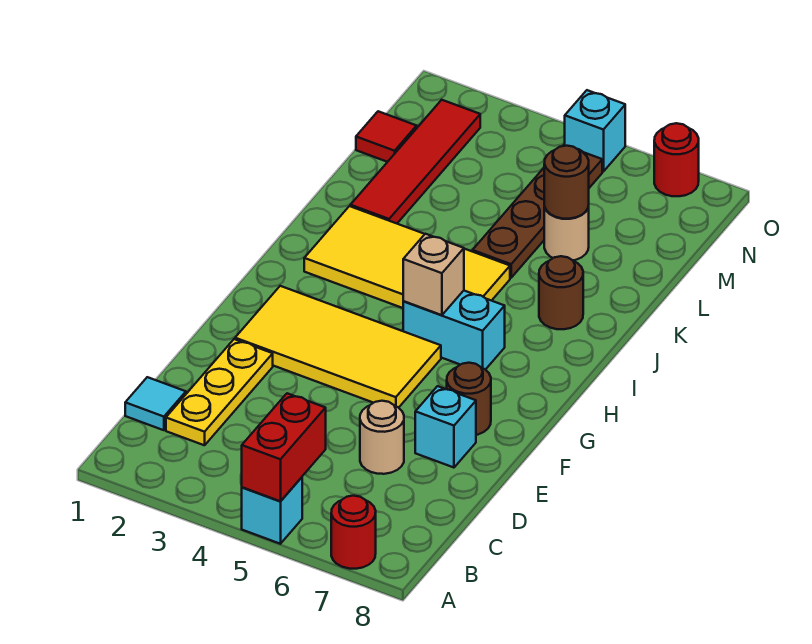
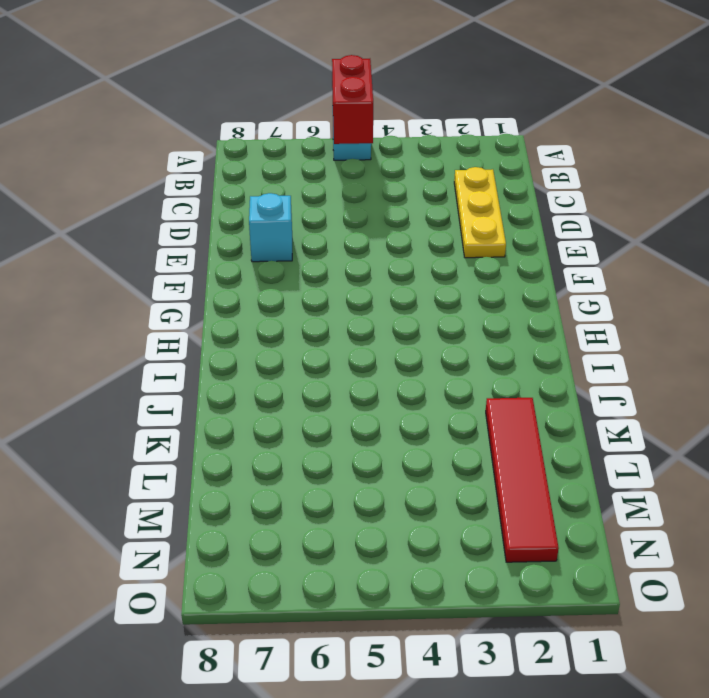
none -> red 1x1 round brick [331,496,376,569]
none -> cyan 1x1 tile [125,377,186,430]
none -> tan 1x1 round brick [360,401,404,474]

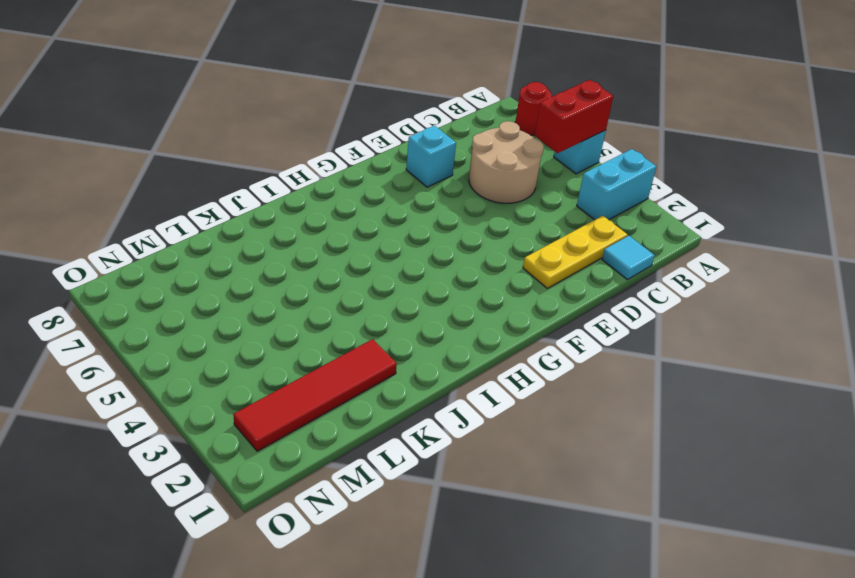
cyan 1x2 brick [577,149,656,220] -> cyan 1x2 brick turned to [403,291,505,370]
tan 2x2 round brick [469,121,544,203] -> tan 1x1 round brick [360,401,404,474]
none -> yellow 2x4 tile [235,286,441,408]
none -> brown 1x1 round brick [447,363,491,435]
none -> yellow 2x4 tile [304,206,510,308]

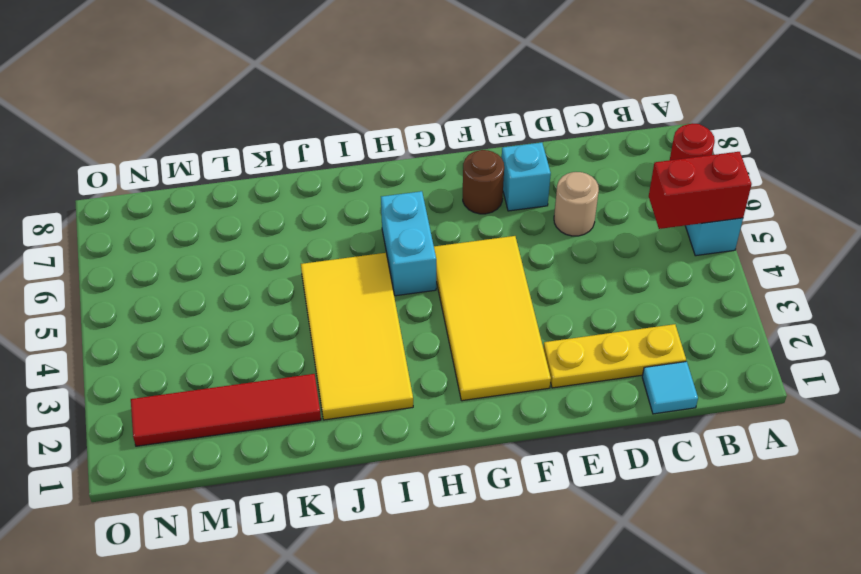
none -> brown 1x1 round brick [539,256,583,329]
none -> brown 1x4 plate [472,145,602,278]
none -> tan 1x1 round brick [544,206,589,260]

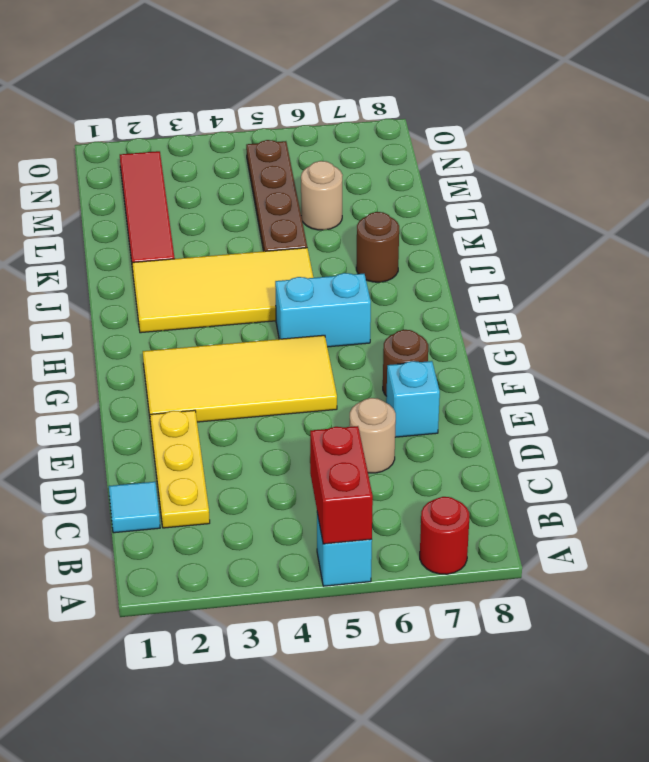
none -> red 1x1 tile [356,111,417,162]
none -> cyan 1x1 brick [565,90,625,172]
none -> red 1x1 round brick [654,123,699,196]

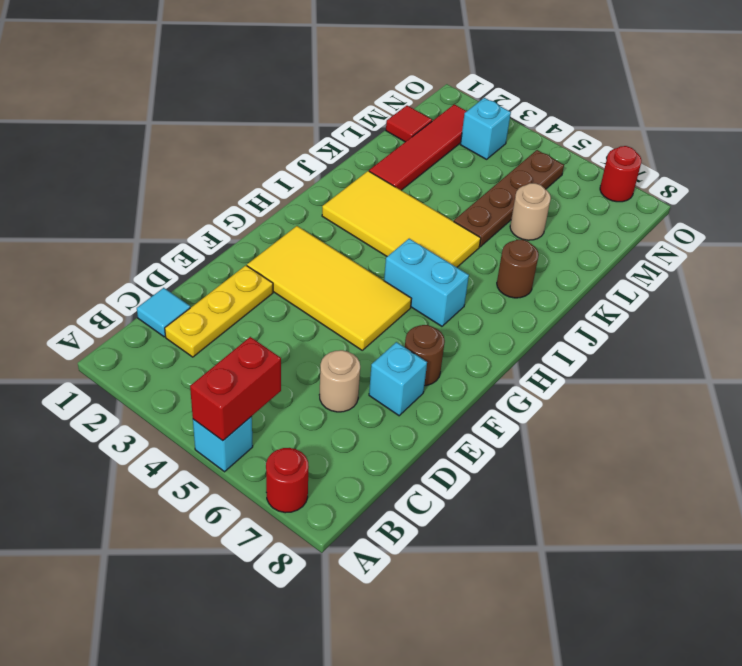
cyan 1x1 brick [460,98,511,159] -> cyan 1x1 brick moved to [565,90,625,172]
none -> tan 1x1 brick [403,234,464,315]
none -> brown 1x1 round brick [544,146,589,219]

